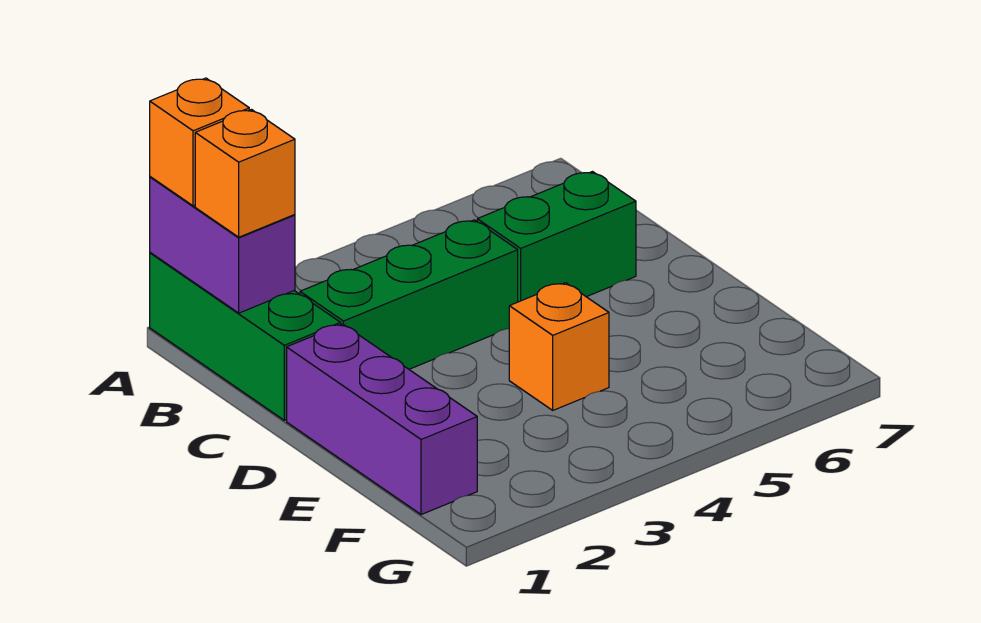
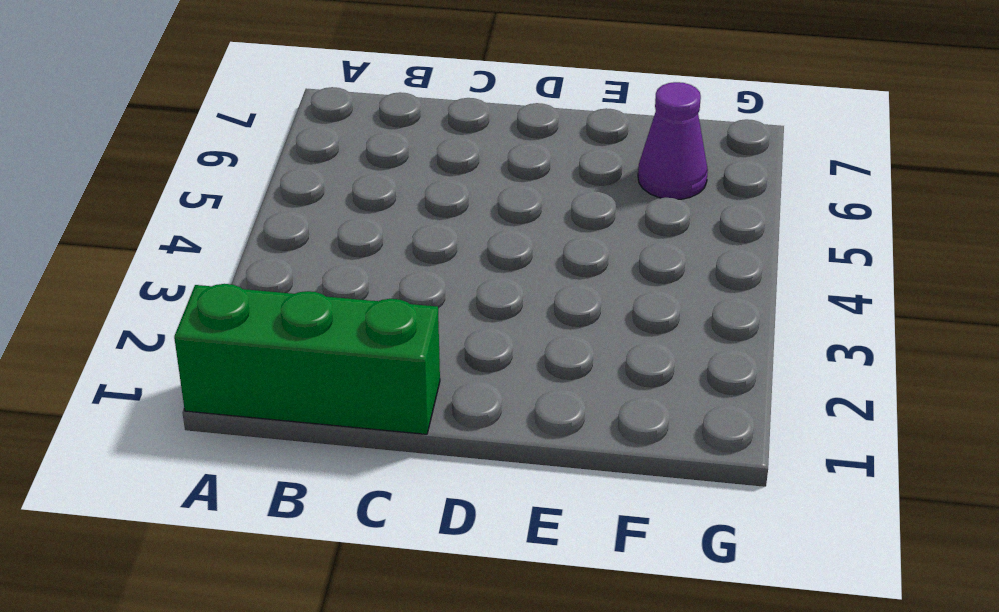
purple 1x1 cone [638,82,708,199] -> none
none -> green 1x3 brick [300,220,518,369]
none -> green 1x2 brick [477,172,636,302]

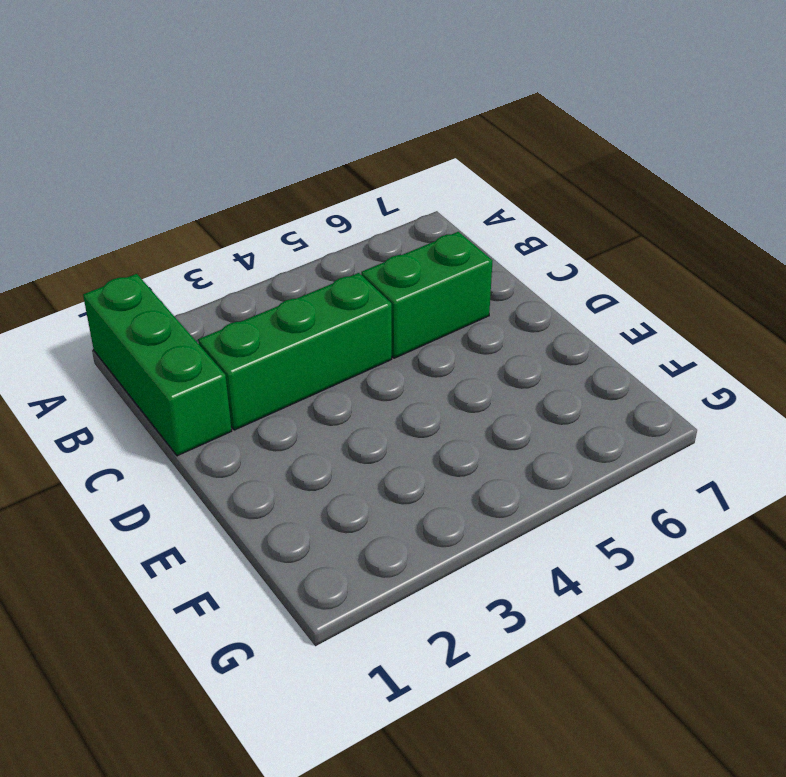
none -> purple 1x3 brick [287,324,477,515]
none -> orange 1x1 brick [509,283,609,410]

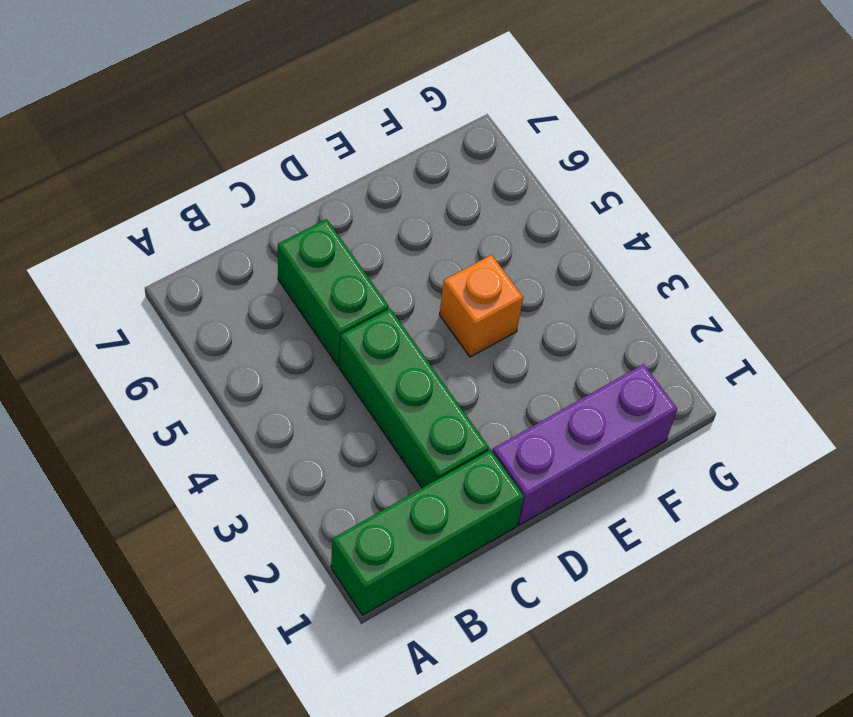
none -> purple 1x2 brick [150,177,295,313]
none -> orange 1x1 brick [150,78,249,206]

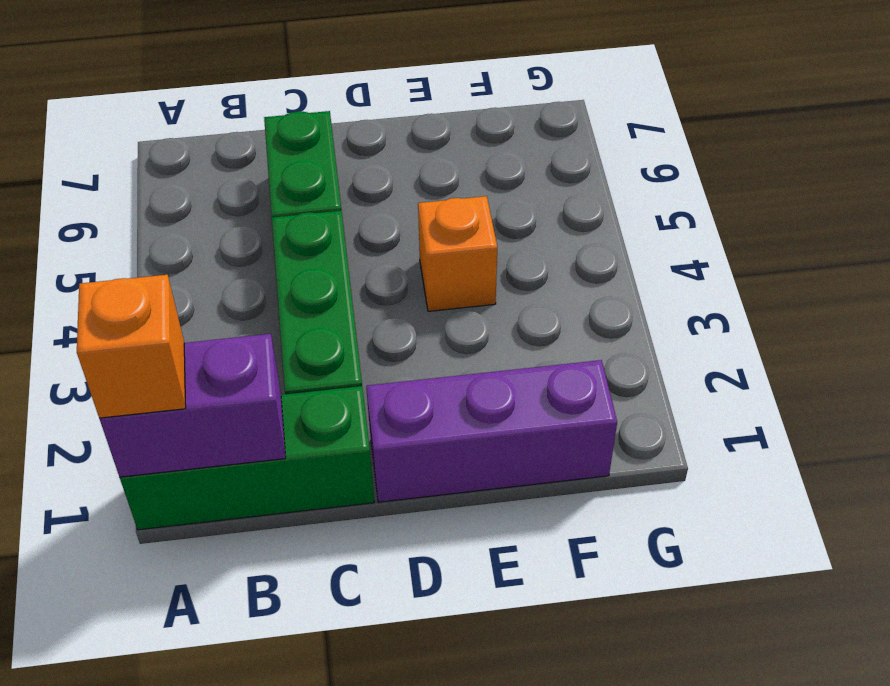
none -> orange 1x1 brick [195,110,295,237]

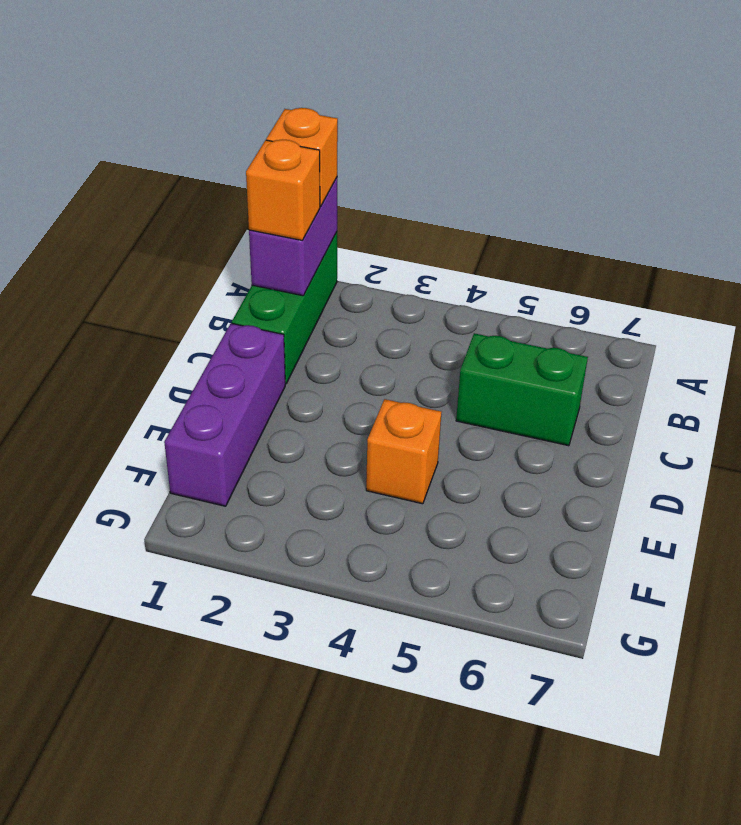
none -> green 1x3 brick [300,220,518,369]

